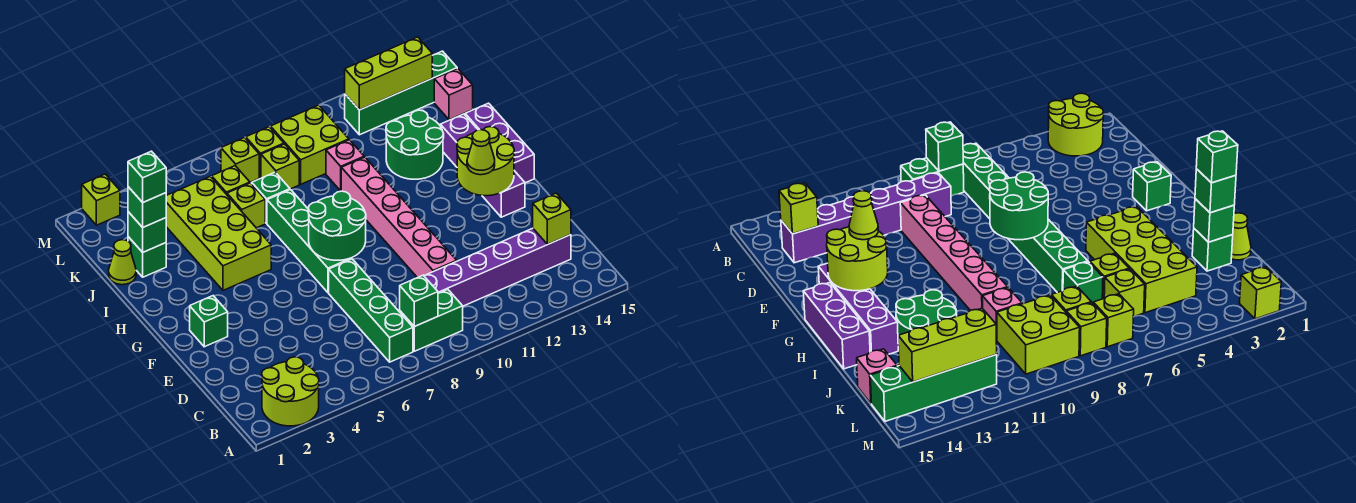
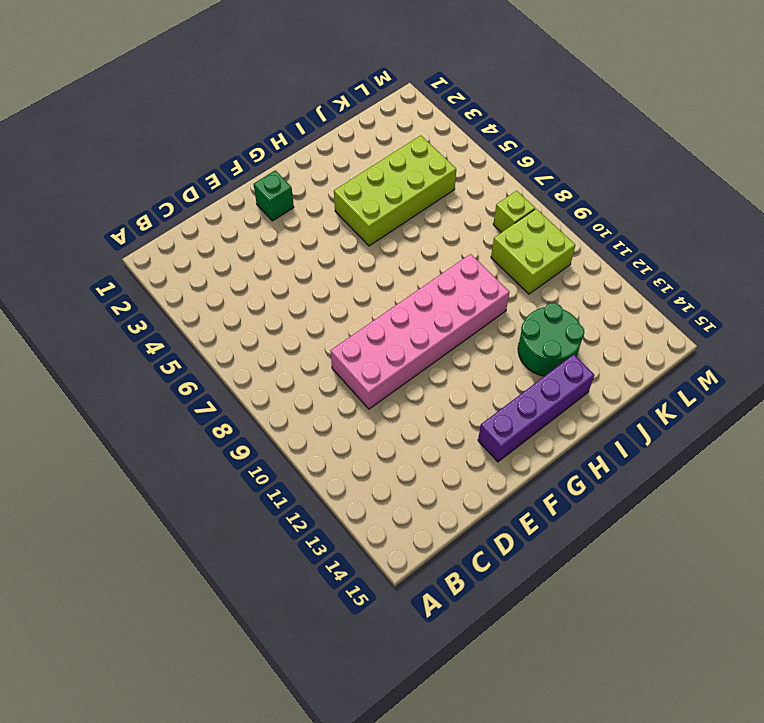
pink 2x6 brick [331,254,509,409] -> pink 1x6 brick [341,157,457,278]
none -> lime 2x2 round brick [262,357,319,426]
none -> green 1x4 brick [329,259,413,362]
none -> green 1x2 brick [400,290,463,351]
none -> purple 1x6 brick [424,228,571,306]

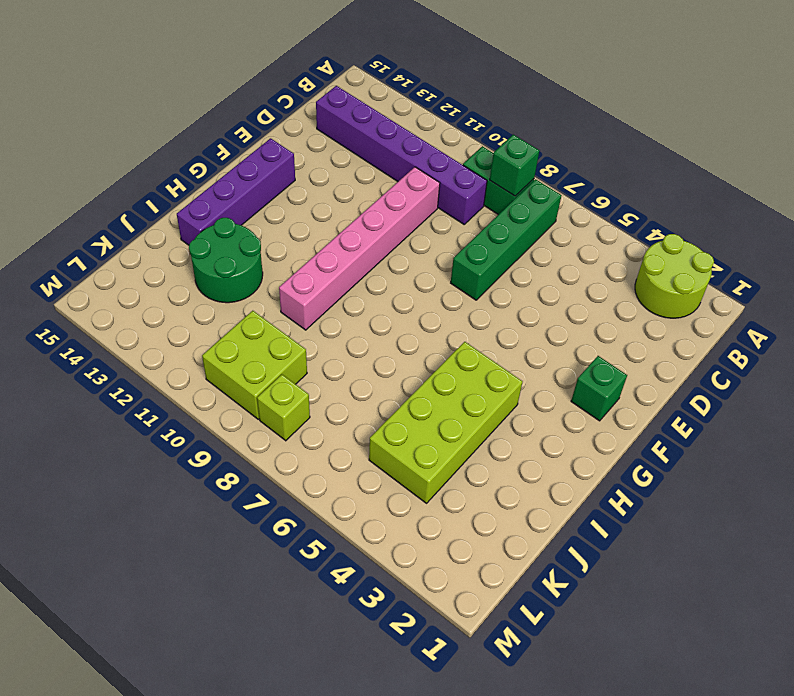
none -> green 1x4 brick [267,190,352,293]
none -> purple 1x3 brick [465,103,534,183]
none -> lime 1x1 cone [109,240,136,285]
none -> green 1x1 brick [128,237,166,277]

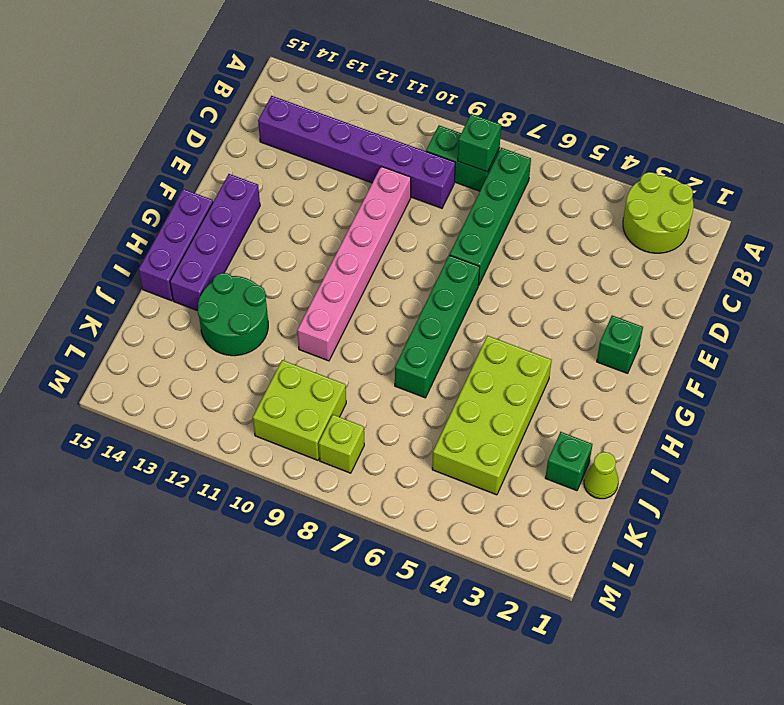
none -> lime 1x1 brick [227,183,265,228]
none -> green 1x1 brick [252,172,290,223]
none -> pink 1x1 brick [326,140,364,191]
none -> lime 1x1 brick [212,166,250,194]

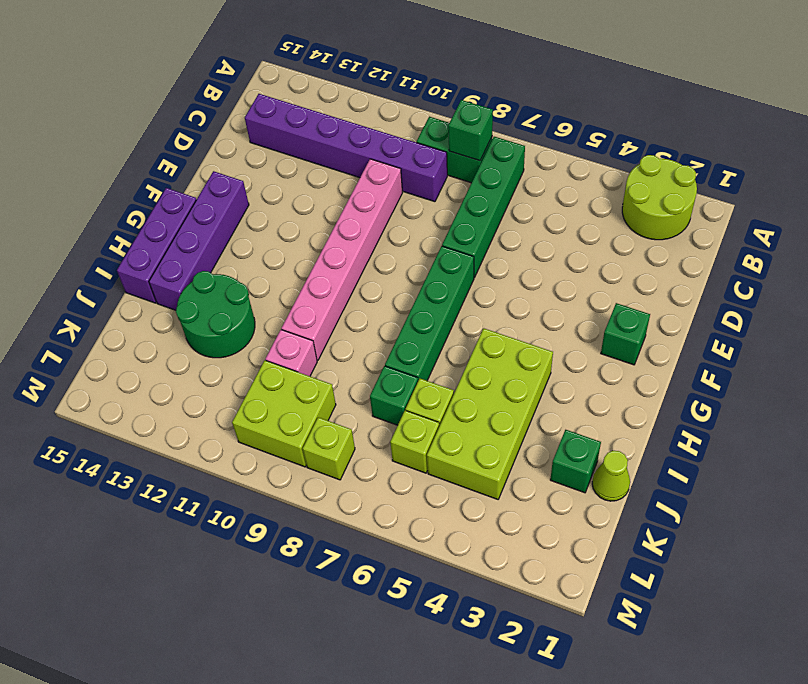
none -> lime 1x1 brick [261,144,299,189]
none -> pink 1x1 brick [434,68,473,120]
none -> lime 1x1 brick [221,137,259,182]
none -> green 1x4 brick [345,51,457,135]

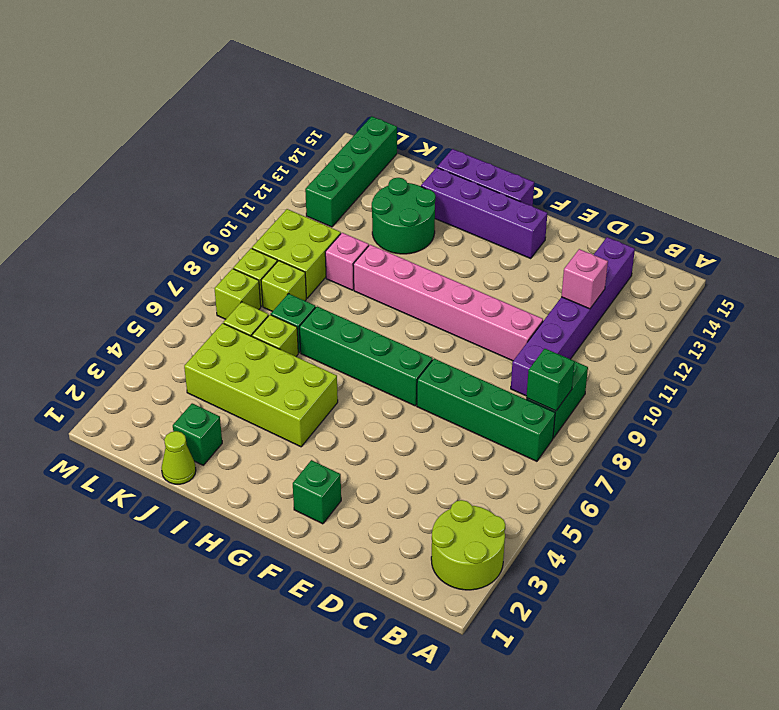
pink 1x1 brick [561,249,608,309] -> pink 1x1 brick moved to [434,68,473,120]
none -> lime 1x1 brick [82,174,120,225]
none -> lime 1x1 brick [533,193,571,245]
none -> green 2x2 round brick [308,191,366,260]
none -> lime 2x2 round brick [457,127,514,196]

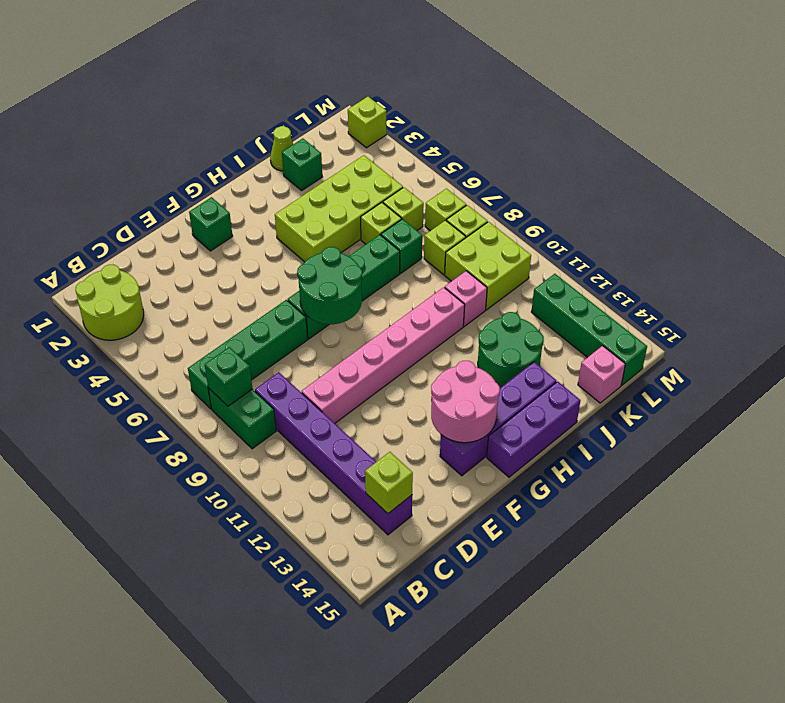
pink 2x2 round brick [431,361,500,443] -> lime 2x2 round brick [457,127,514,196]
none -> green 1x1 brick [128,212,166,252]
none -> lime 1x3 brick [345,37,432,110]
none -> lime 1x1 cone [467,130,495,175]
none -> green 1x1 brick [128,187,166,227]

